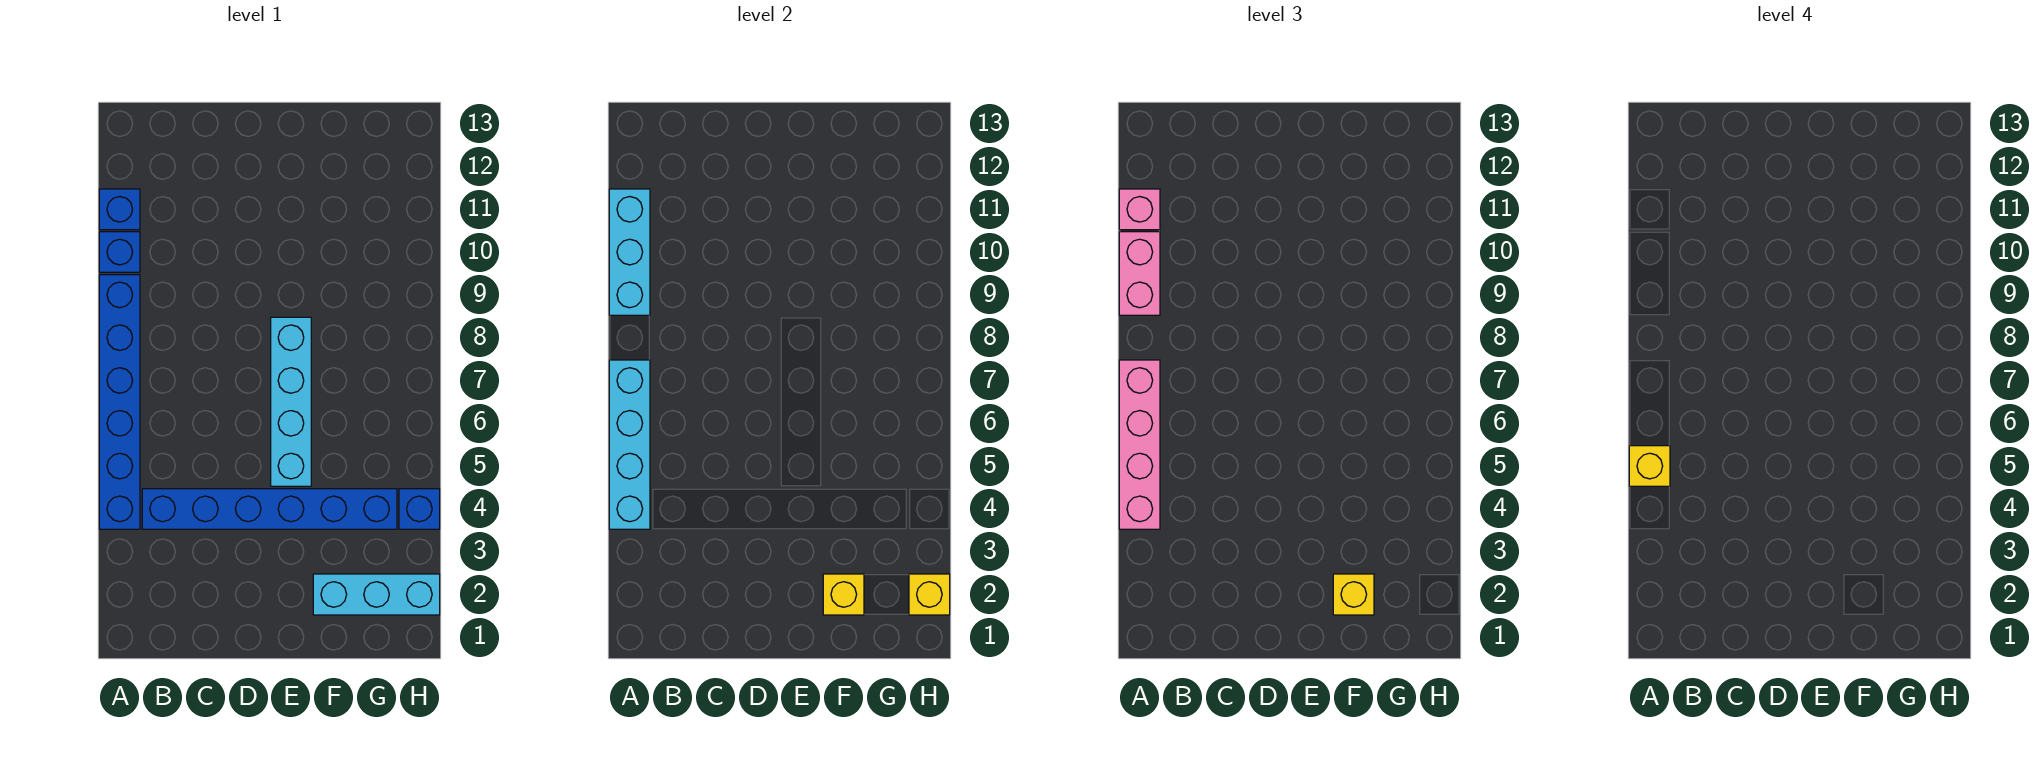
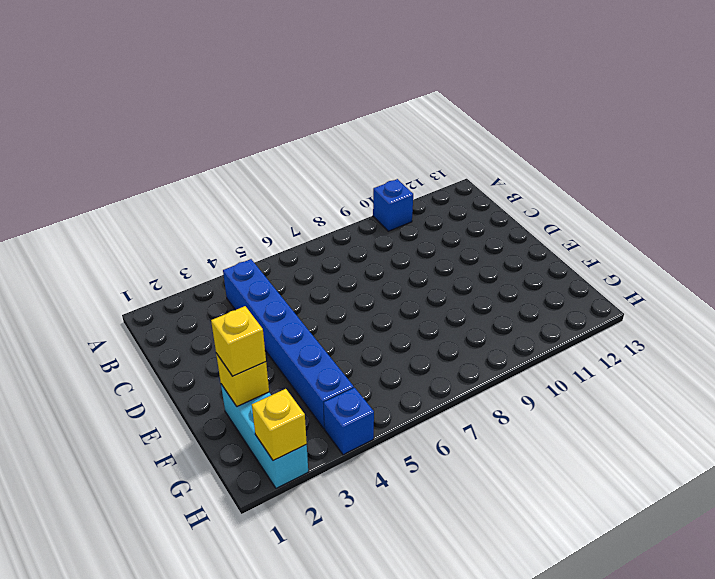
none -> blue 1x6 brick [99,275,140,529]
none -> blue 1x1 brick [99,189,140,230]
none -> cyan 1x4 brick [271,317,311,486]

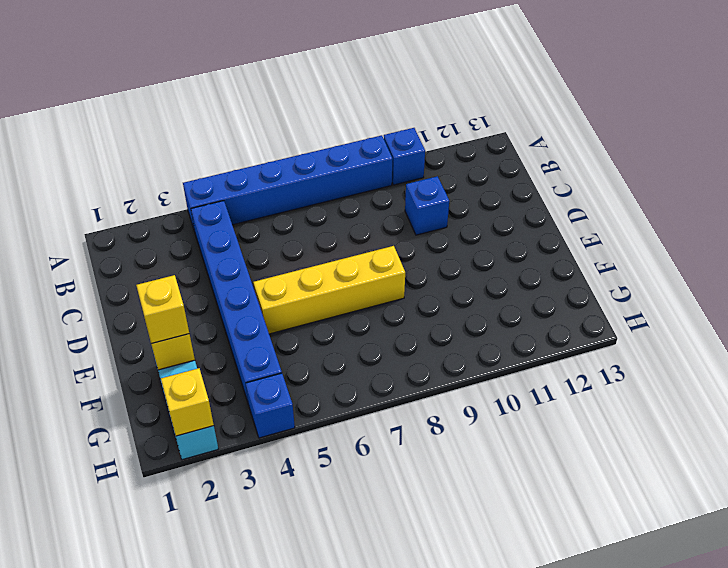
blue 1x1 brick [405,176,449,235] -> blue 1x1 brick moved to [99,189,140,230]
yellow 1x4 brick [253,246,405,334] -> cyan 1x4 brick [271,317,311,486]
none -> cyan 1x4 brick [609,360,650,529]
none -> cyan 1x3 brick [609,189,650,315]
none -> pink 1x4 brick [1119,360,1160,529]

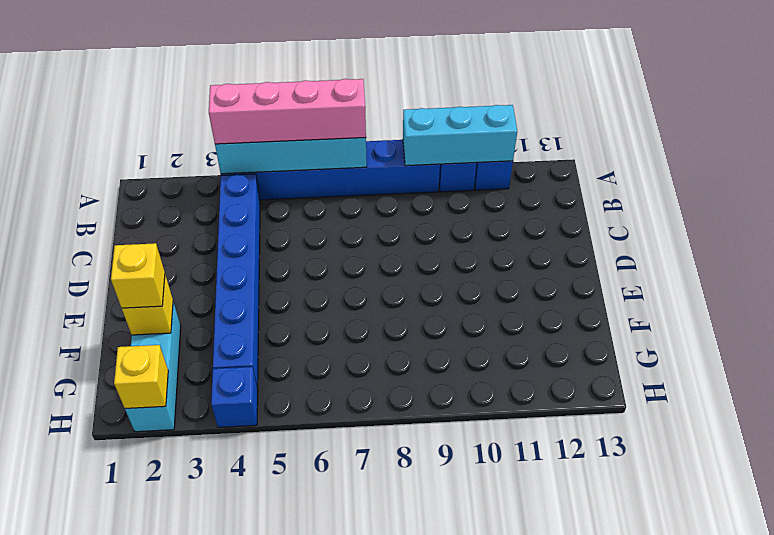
none -> cyan 1x4 brick [271,317,311,486]
none -> pink 1x2 brick [1119,232,1160,315]
none -> pink 1x1 brick [1119,189,1160,230]

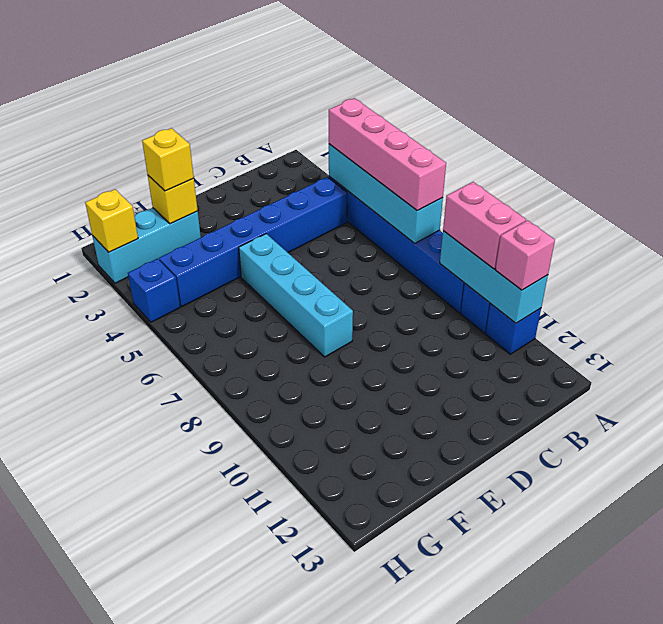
none -> yellow 1x1 brick [1629,446,1670,486]

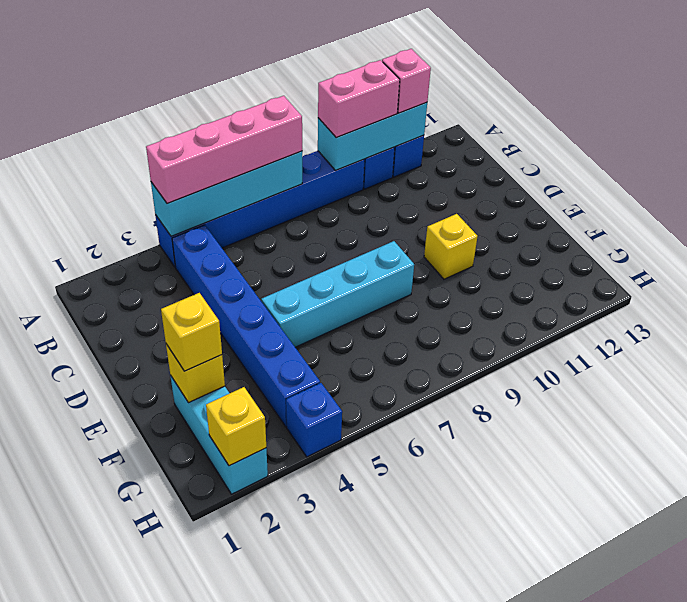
yellow 1x1 brick [424,214,478,279] -> yellow 1x1 brick moved to [1629,446,1670,486]

